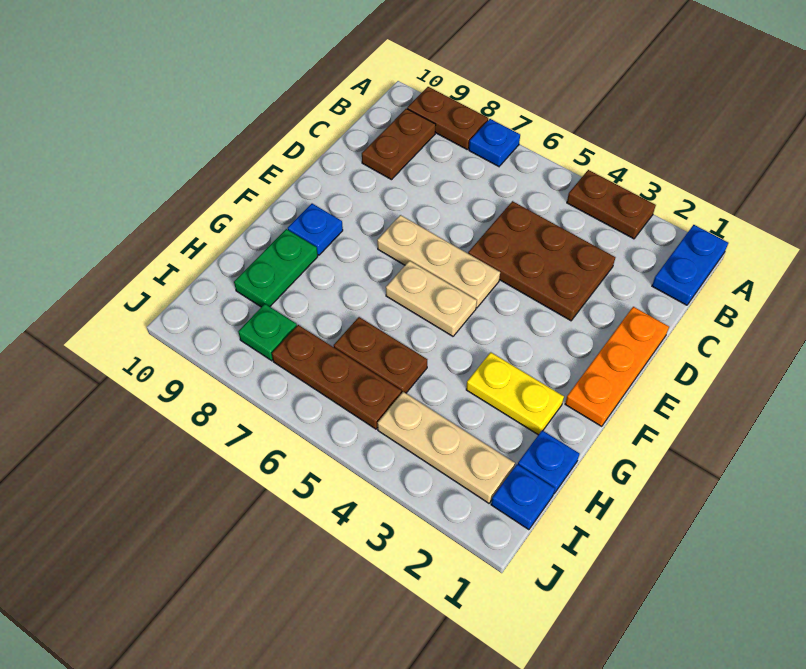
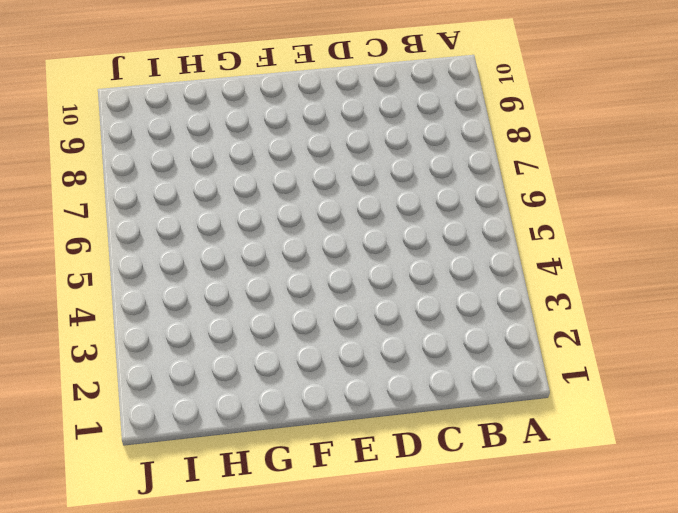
none -> blue 1x2 plate [652,225,728,305]
none -> brown 1x2 plate [567,170,656,239]
none -> blue 1x1 plate [469,119,520,166]

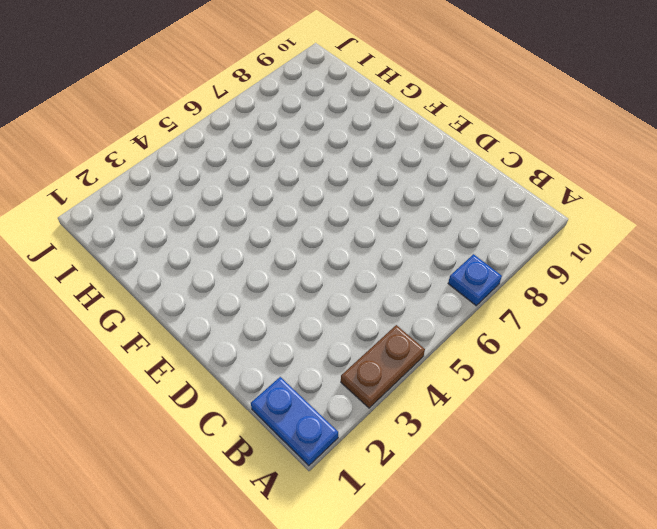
none -> brown 1x2 plate [407,87,488,149]
none -> brown 1x2 plate [362,109,436,180]
none -> brown 2x3 plate [468,201,615,321]

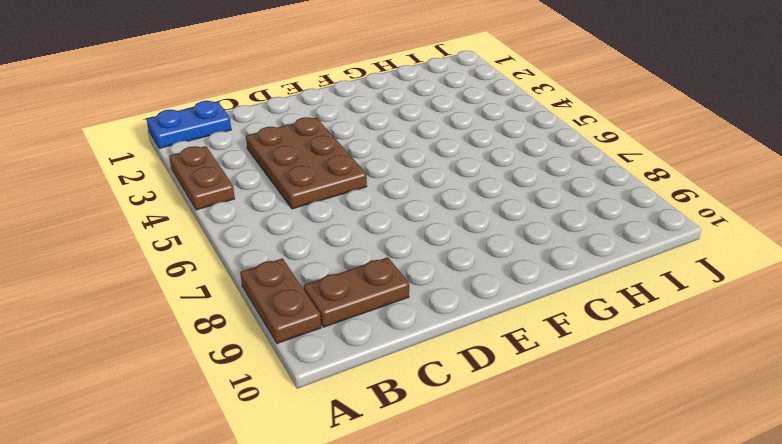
none -> blue 1x1 plate [469,119,520,166]
none -> orange 1x3 plate [565,307,669,426]
none -> tan 1x3 plate [377,215,500,308]

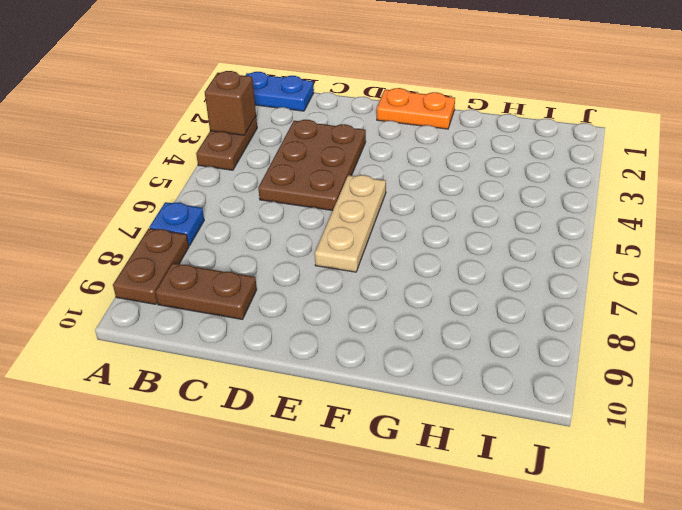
brown 1x1 brick [205,71,256,135] -> none
orange 1x2 plate [377,88,455,129] -> orange 1x3 plate [565,307,669,426]
none -> tan 1x2 plate [386,261,477,336]
none -> blue 1x1 plate [288,204,343,255]
none -> yellow 1x2 plate [466,352,564,435]

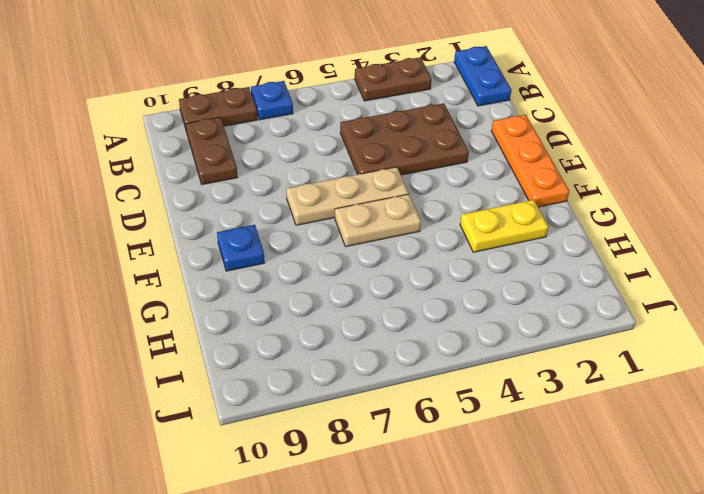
none -> green 1x2 plate [234,229,318,307]
none -> blue 1x1 plate [518,430,579,493]
none -> brown 1x2 plate [334,317,427,394]

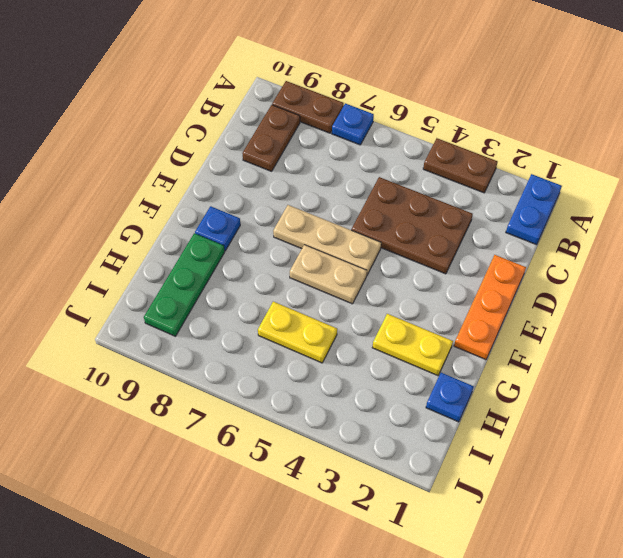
green 1x3 plate [144,233,225,336] -> green 1x2 plate [234,229,318,307]
yellow 1x2 plate [258,302,337,363] -> brown 1x2 plate [334,317,427,394]
none -> blue 1x1 plate [491,464,555,530]
none -> tan 1x3 plate [378,392,515,503]
none -> brown 1x3 plate [272,325,401,429]

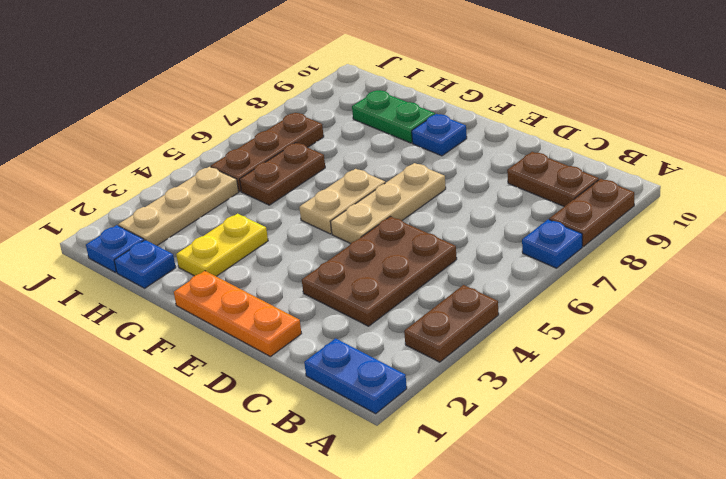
none -> green 1x1 plate [238,304,297,361]

